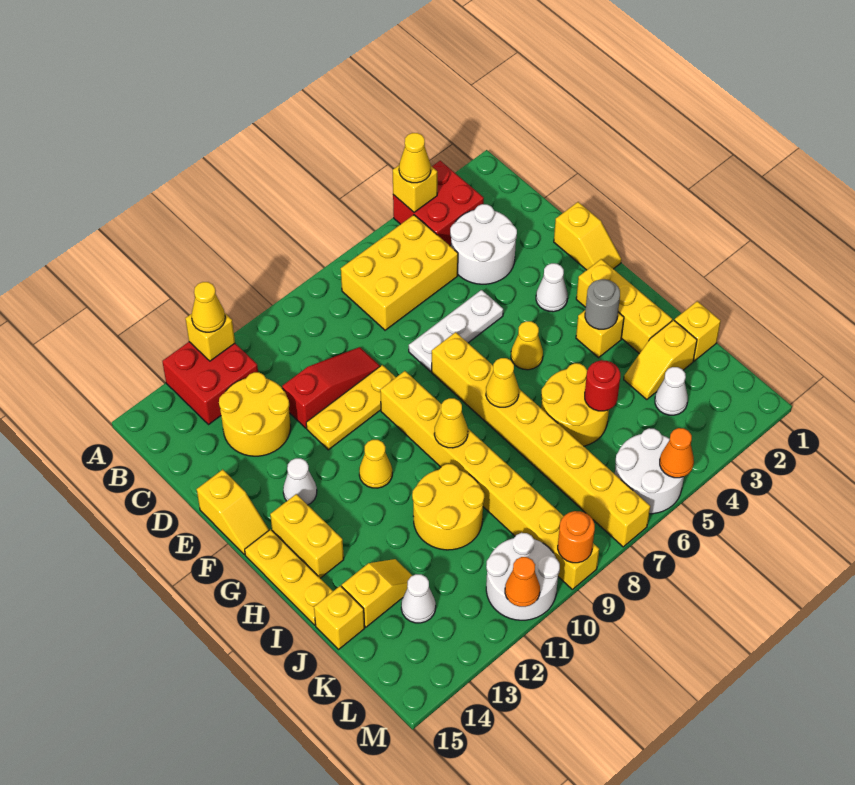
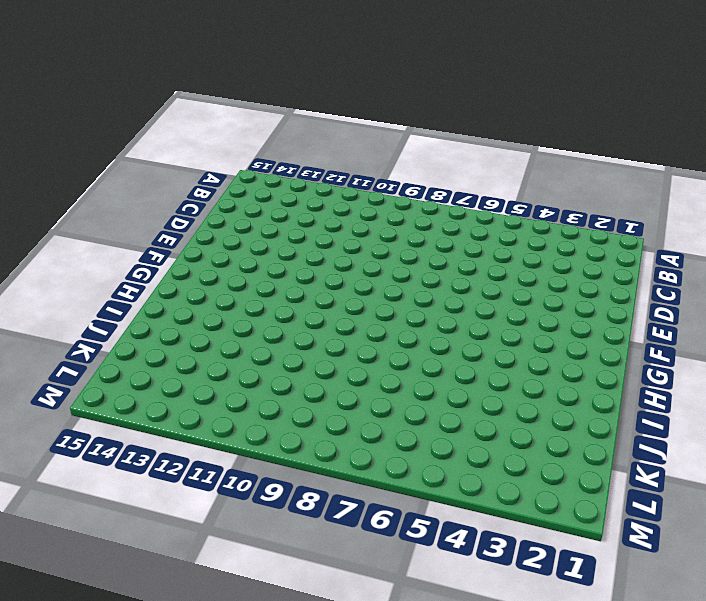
none -> red 2x2 brick [393,161,484,246]
none -> red 2x2 brick [162,342,258,425]
none -> yellow 2x3 brick [341,215,458,330]
none -> white 2x2 round brick [450,204,517,284]

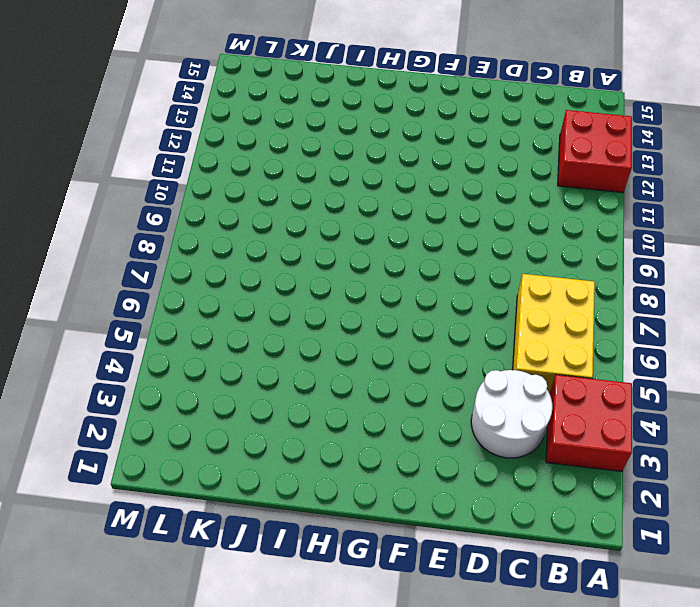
none -> yellow 2x2 round brick [219,372,291,456]
none -> red 1x3 slope [282,347,380,428]
none -> yellow 1x2 slope [554,202,621,270]
none -> white 1x3 plate [409,290,503,372]

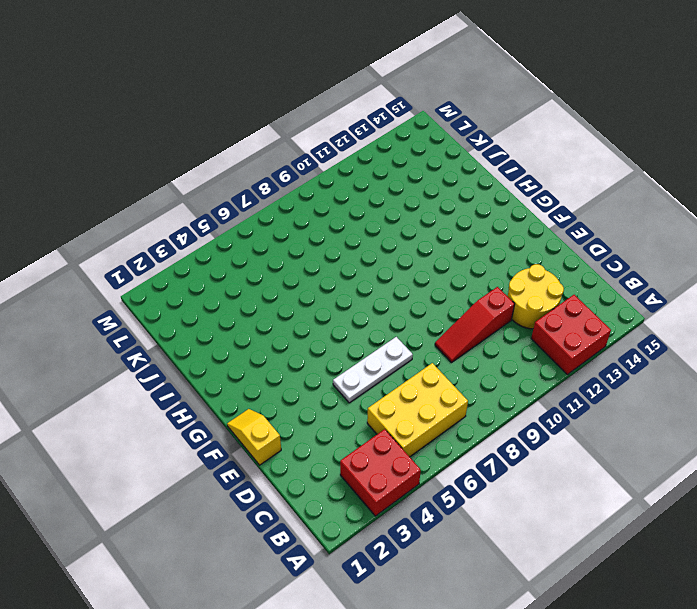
none -> white 2x2 round brick [450,204,517,284]
none -> yellow 1x3 plate [306,365,396,450]
none -> yellow 1x2 slope [197,469,269,555]
none -> white 1x1 cone [536,263,568,312]

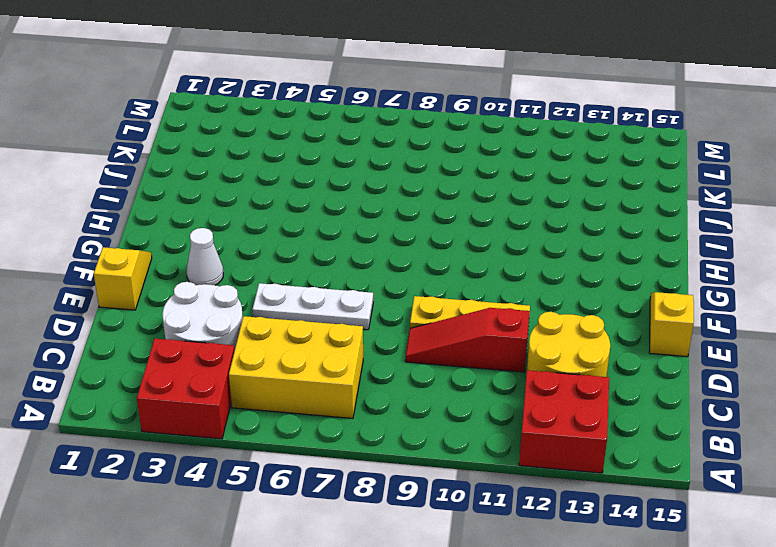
none -> yellow 1x8 brick [432,332,650,547]
none -> yellow 1x8 brick [380,371,599,589]
none -> white 1x1 cone [283,458,317,505]
none -> yellow 1x3 brick [576,259,672,354]

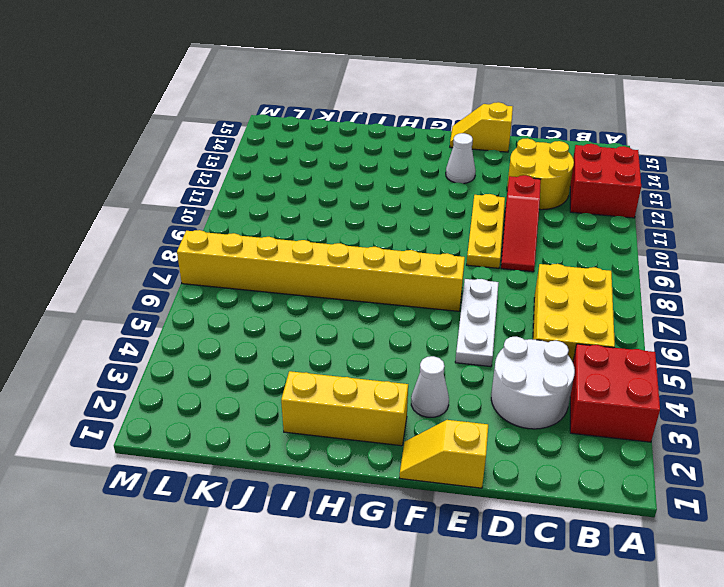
none -> yellow 1x8 brick [380,371,599,589]
none -> yellow 1x1 cone [511,321,543,370]
none -> yellow 1x1 cone [359,440,392,488]
none -> yellow 1x2 brick [270,494,344,578]

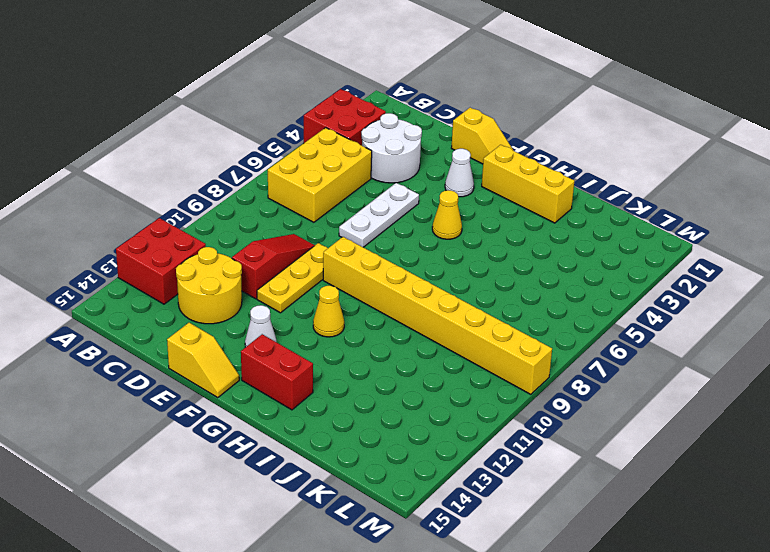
red 1x2 brick [241,334,313,410] -> yellow 1x2 brick [270,494,344,578]
none -> yellow 1x8 brick [432,332,650,547]
none -> yellow 1x3 plate [245,529,333,625]
none -> yellow 1x1 brick [576,311,624,358]
none -> yellow 2x2 round brick [541,363,609,446]

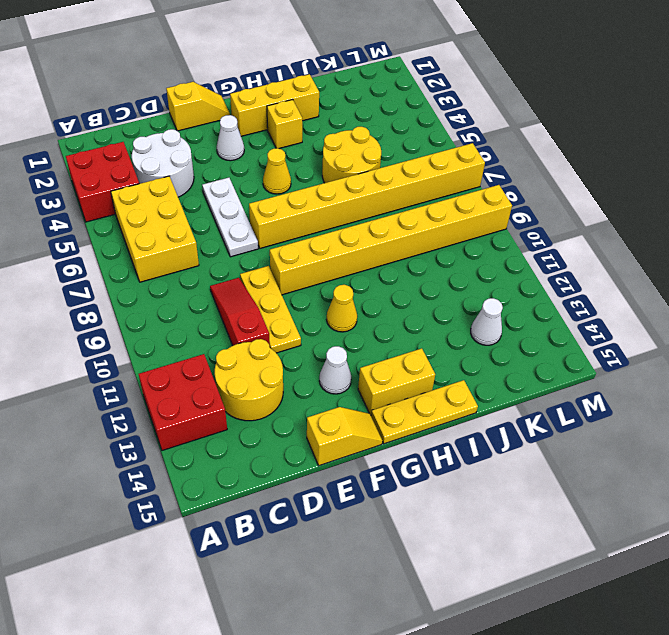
none -> yellow 2x2 round brick [412,464,484,550]
none -> yellow 1x1 brick [674,301,721,361]
none -> yellow 1x2 slope [624,320,697,400]
none -> yellow 1x2 slope [342,559,412,627]

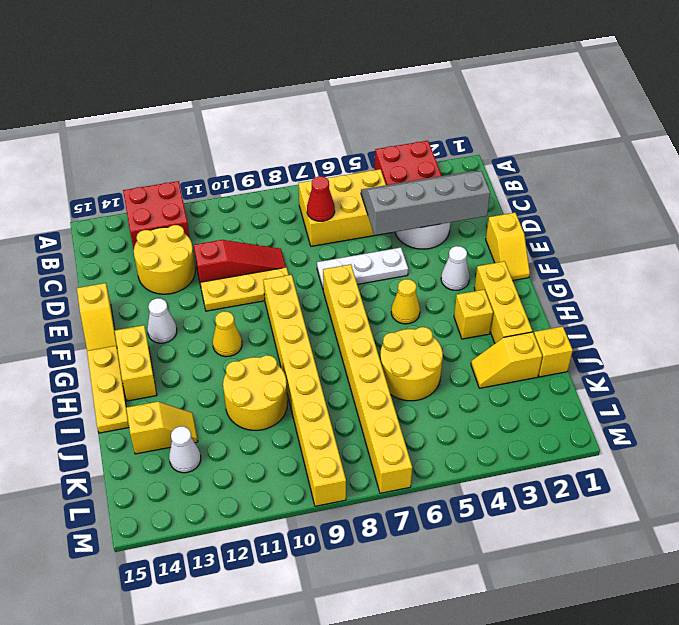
grey 2x4 slope [361,171,490,235] -> none
red 1x1 cone [307,176,335,221] -> none
none -> yellow 1x1 brick [314,586,365,649]
none -> white 1x1 cone [655,367,688,415]
none -> white 2x2 round brick [615,428,684,514]
none -> white 2x2 round brick [486,533,560,620]

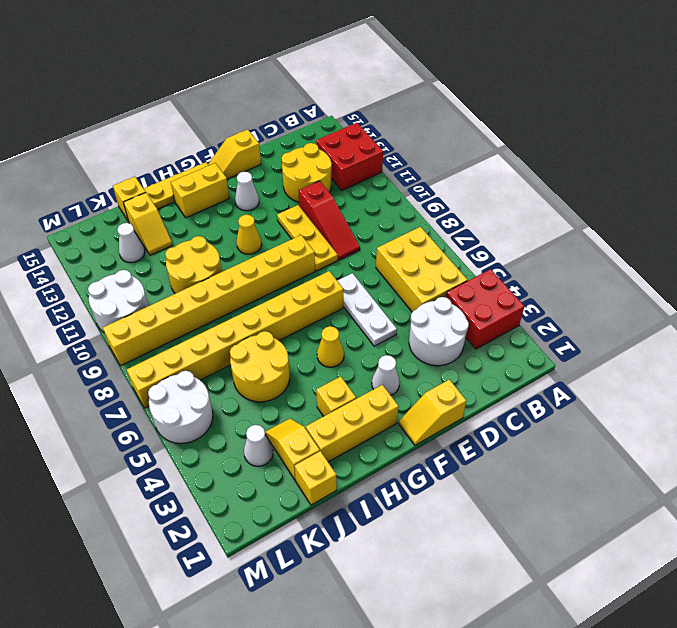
none -> yellow 1x1 brick [393,166,437,212]
none -> yellow 1x1 brick [185,313,235,361]
none -> grey 1x1 round brick [585,279,620,329]
none -> yellow 1x1 cone [486,358,519,407]

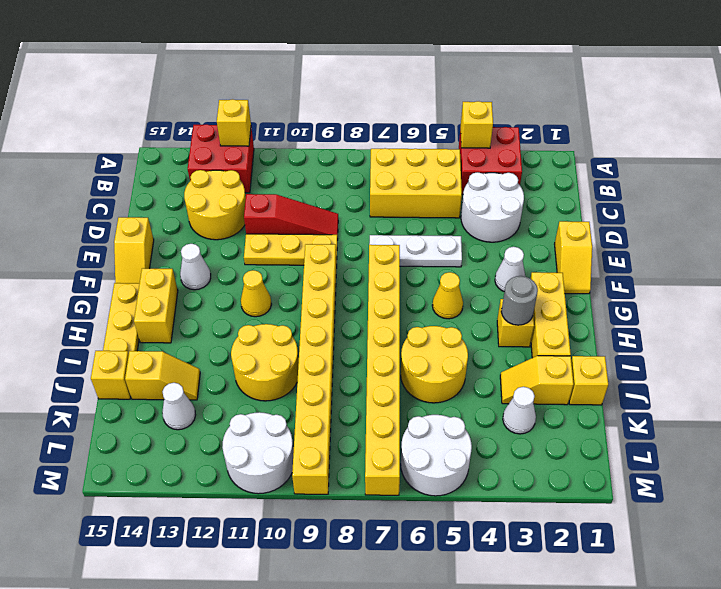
none -> yellow 1x1 cone [486,358,519,407]
none -> yellow 1x1 cone [434,398,468,448]
none -> red 1x1 round brick [585,360,620,411]
none -> orange 1x1 cone [660,428,694,478]

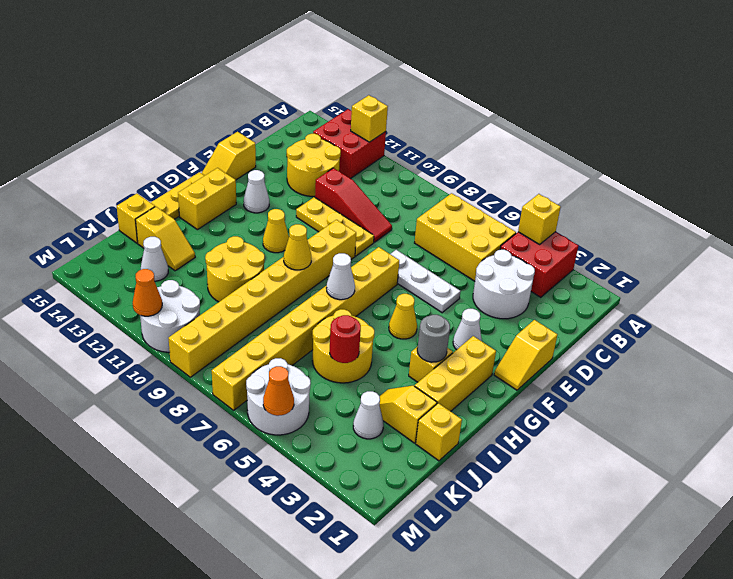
white 1x1 cone [327,253,355,300] -> yellow 1x1 cone [486,358,519,407]
none -> orange 1x1 round brick [558,511,595,563]
none -> yellow 1x1 cone [399,133,431,183]
none -> yellow 1x1 cone [192,282,225,332]

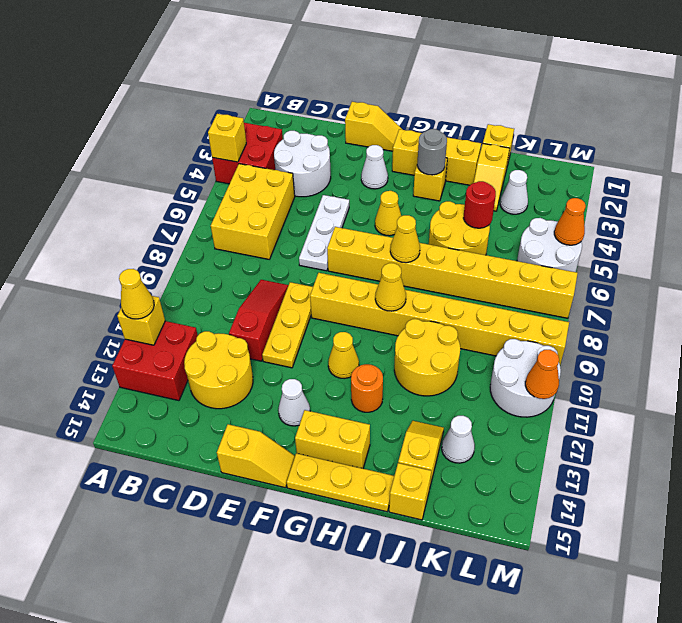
orange 1x1 round brick [351,364,383,412] -> orange 1x1 round brick moved to [558,511,595,563]
none -> yellow 1x1 cone [399,133,431,183]

